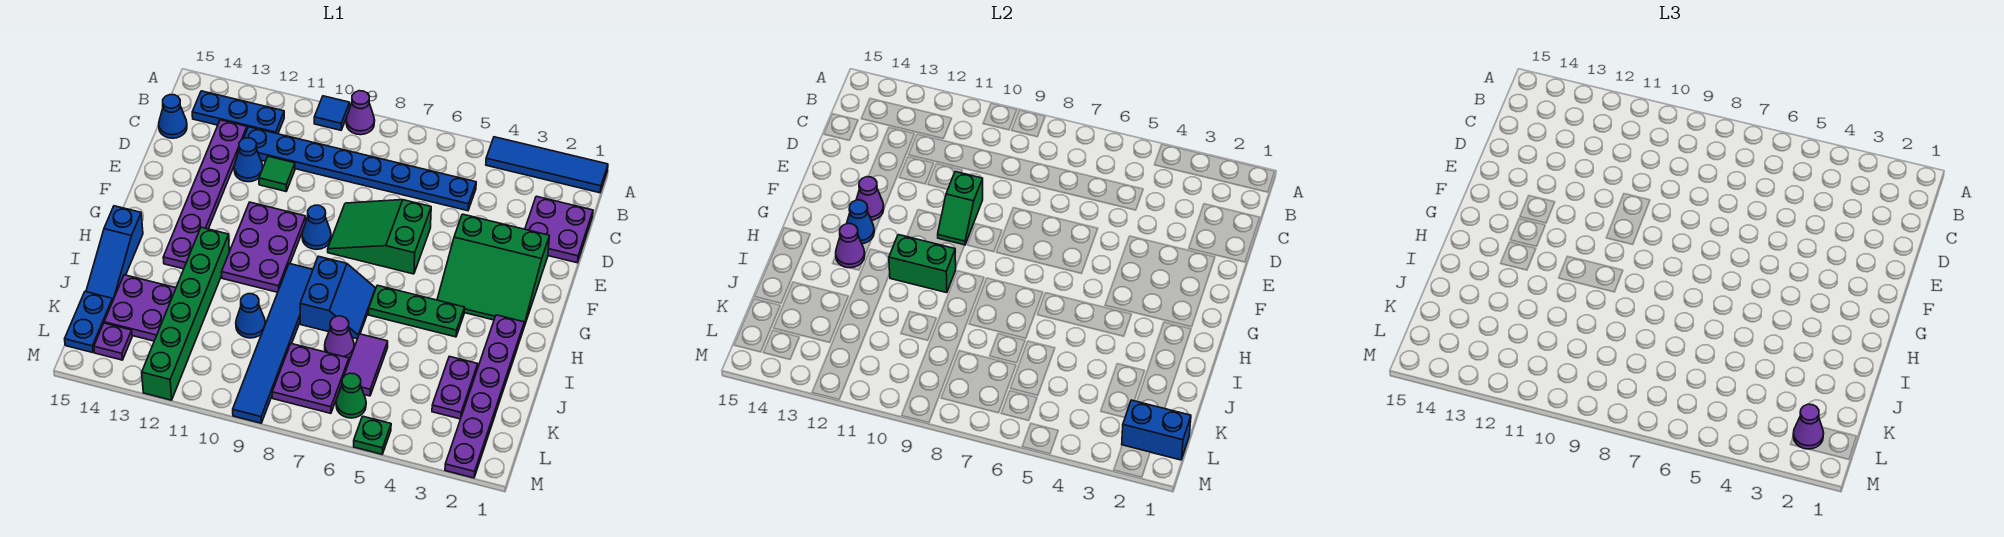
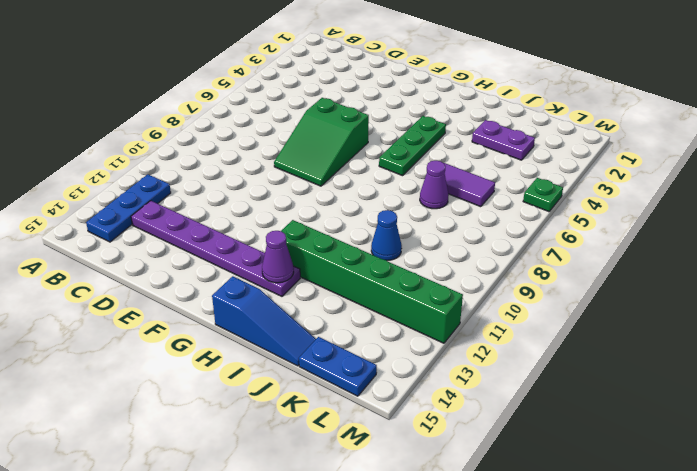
none -> blue 1x4 tile [486,137,608,193]
none -> purple 1x1 cone [346,91,375,135]
none -> blue 1x1 tile [314,96,350,130]
none -> purple 2x2 plate [525,196,593,263]

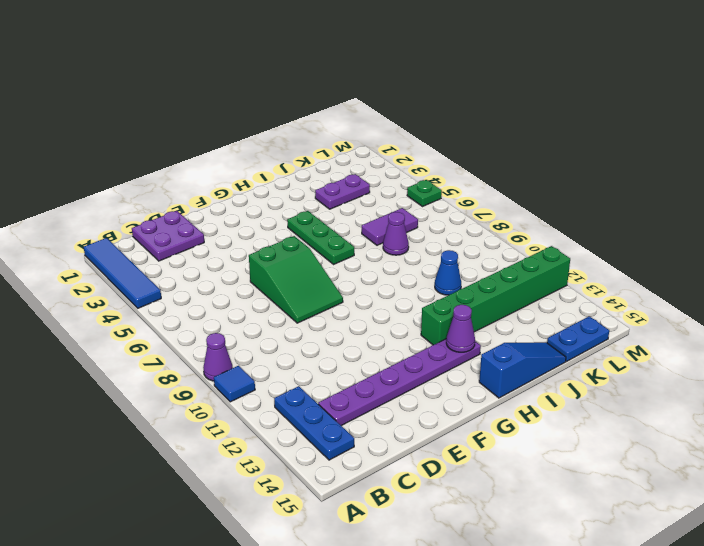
none -> blue 1x8 plate [244,127,476,211]
none -> blue 1x1 cone [159,95,187,138]
none -> green 1x1 tile [259,156,295,191]
none -> blue 1x1 cone [234,138,263,182]

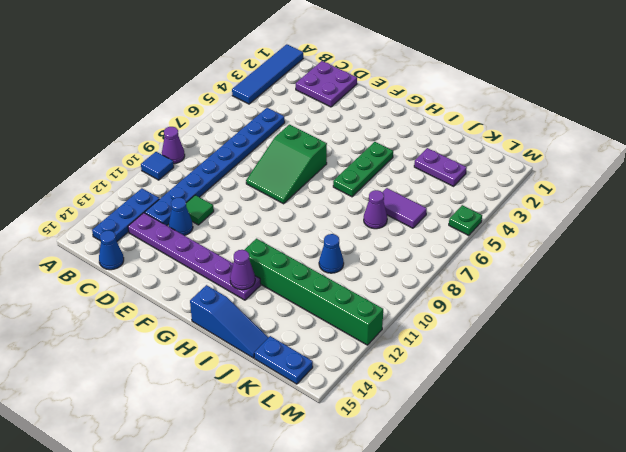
none -> green 3x3 slope [437,214,549,326]
none -> blue 1x1 cone [302,205,331,249]
none -> purple 2x3 plate [222,202,306,292]
none -> purple 1x6 plate [445,315,524,478]

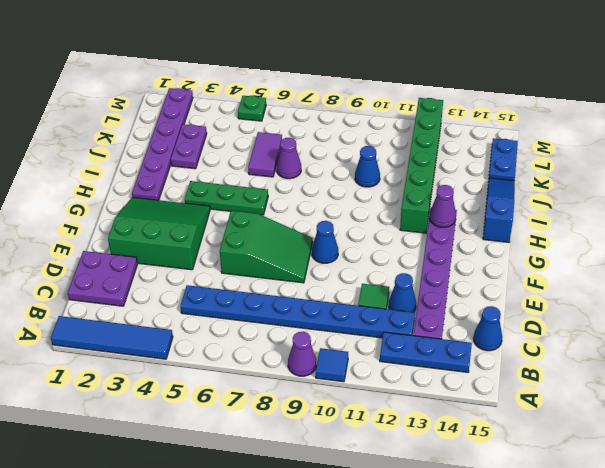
none -> purple 2x3 plate [222,202,306,292]
none -> blue 2x2 slope [300,256,376,339]
none -> blue 1x6 tile [233,264,313,423]
none -> purple 2x2 plate [104,275,176,341]

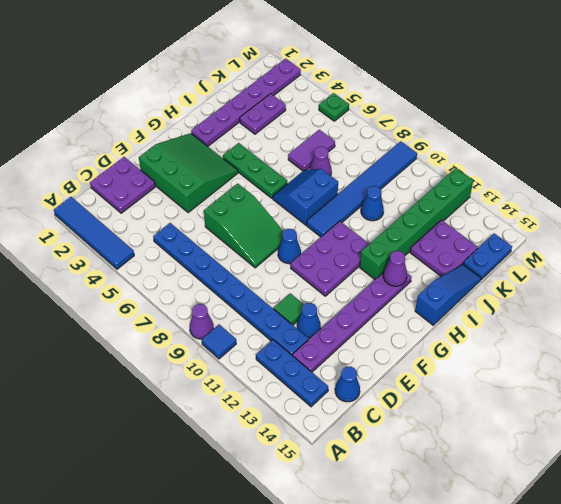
none -> purple 2x2 plate [272,344,349,413]
none -> green 1x1 cone [336,373,366,418]
none -> purple 1x1 plate [94,323,132,360]
none -> green 1x2 slope [938,172,983,245]

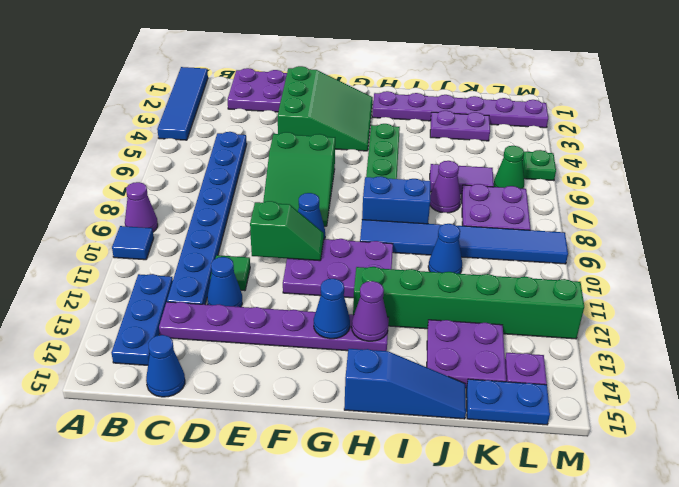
none -> purple 1x1 cone [856,177,884,220]
none -> green 1x2 brick [889,235,956,293]
none -> blue 1x2 brick [1122,400,1191,460]
none -> purple 1x1 cone [1793,404,1824,449]

